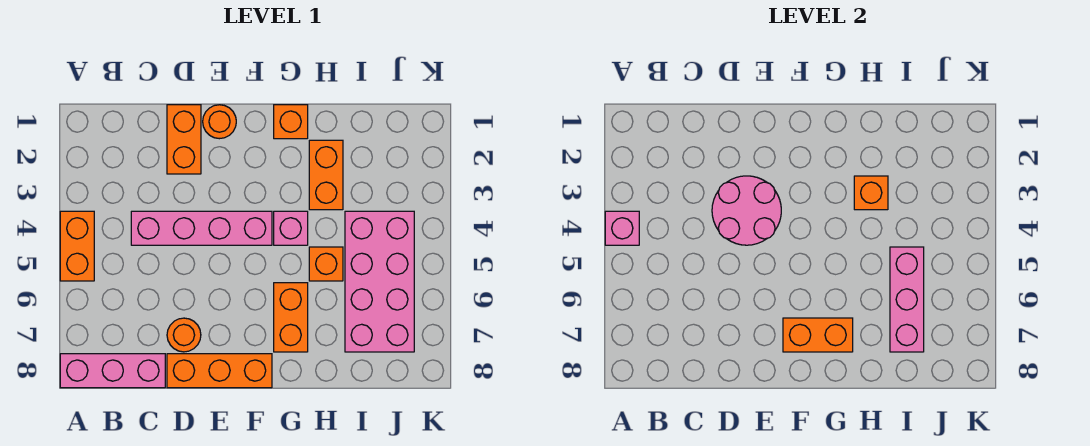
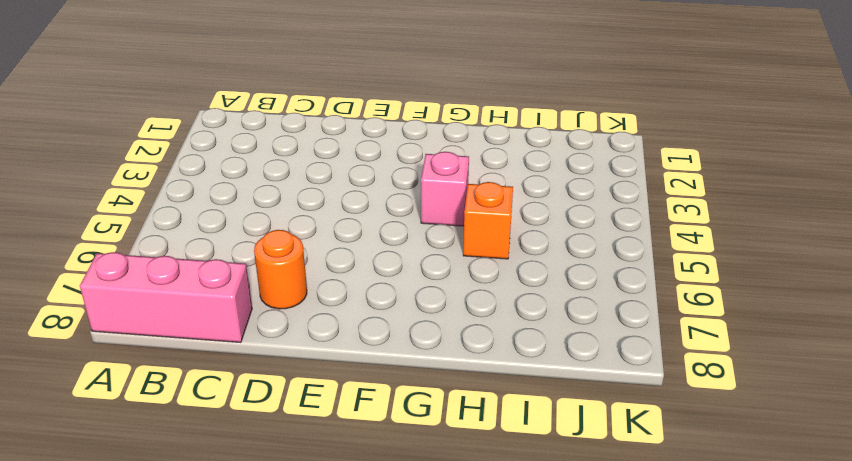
none -> orange 1x2 brick [60,211,94,281]
none -> pink 1x4 brick [131,211,272,245]
none -> orange 1x2 brick [167,105,201,174]

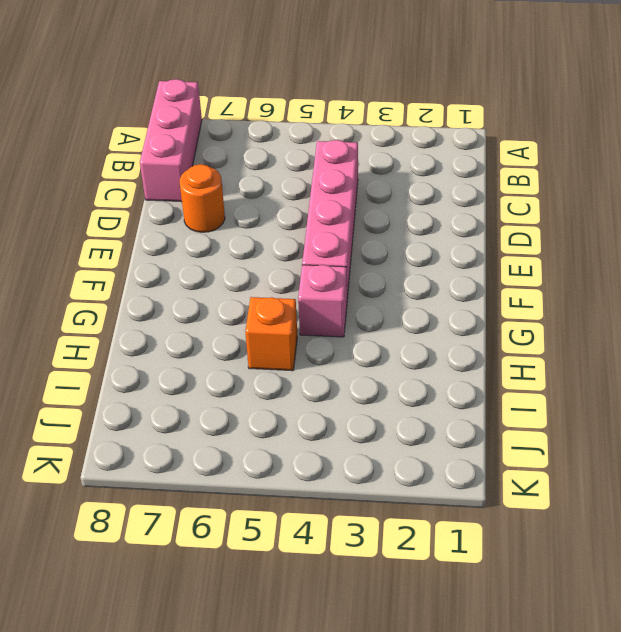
none -> orange 1x2 brick [60,211,94,281]
none -> orange 1x2 brick [167,105,201,174]
none -> orange 1x3 brick [167,354,272,388]

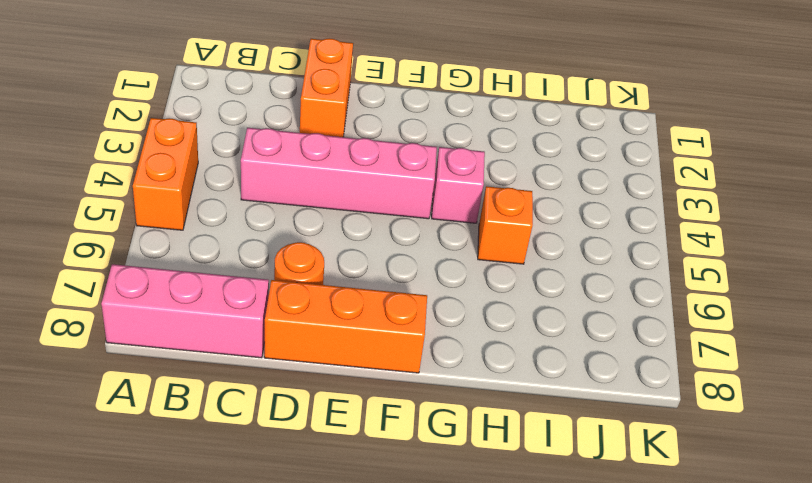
none -> orange 1x1 round brick [203,105,236,139]
none -> orange 1x1 brick [274,105,308,139]
none -> orange 1x2 brick [274,283,308,352]

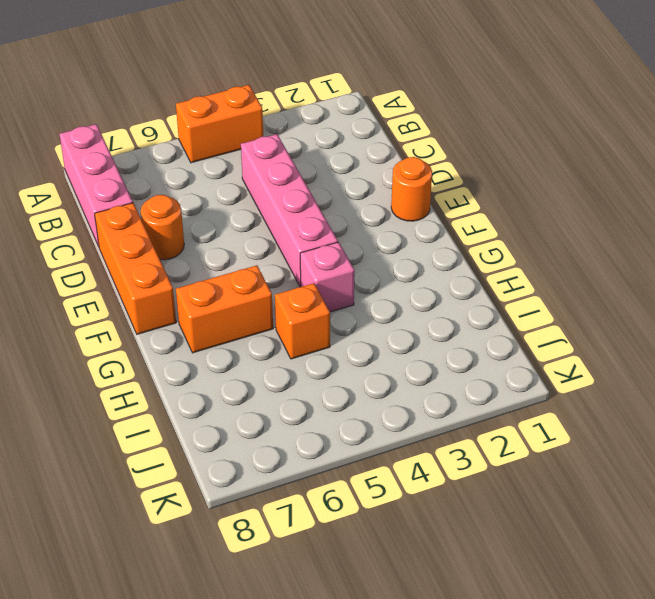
none -> orange 1x2 brick [167,105,201,174]
none -> orange 1x1 brick [274,105,308,139]
none -> orange 1x2 brick [309,140,343,210]

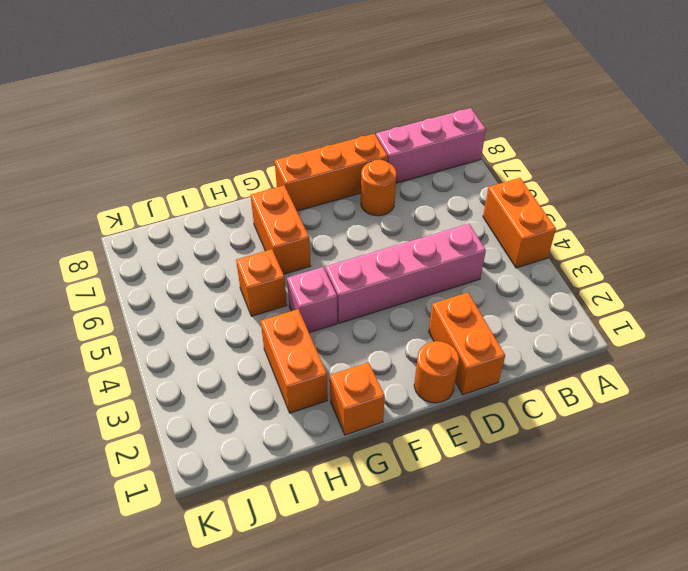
none -> pink 2x4 brick [345,211,414,352]
none -> pink 1x1 brick [605,211,639,245]
none -> pink 2x2 round brick [712,176,781,245]

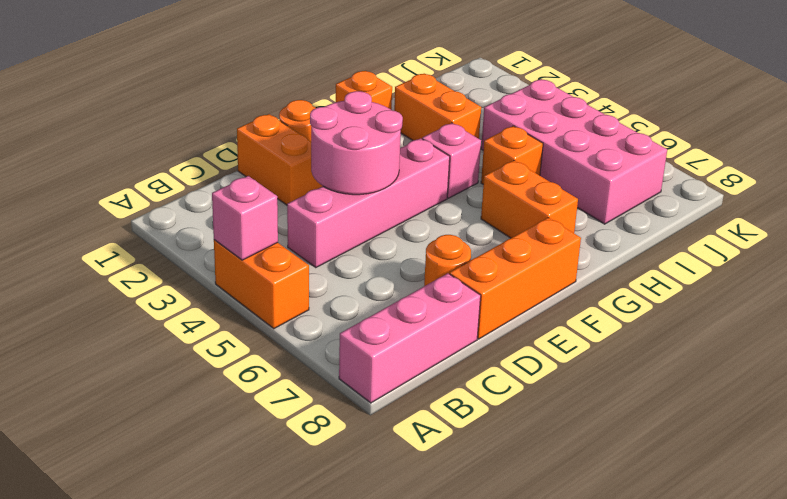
none -> orange 1x2 brick [783,318,853,352]
none -> orange 1x1 brick [854,176,888,210]
none -> pink 1x3 brick [890,247,924,352]

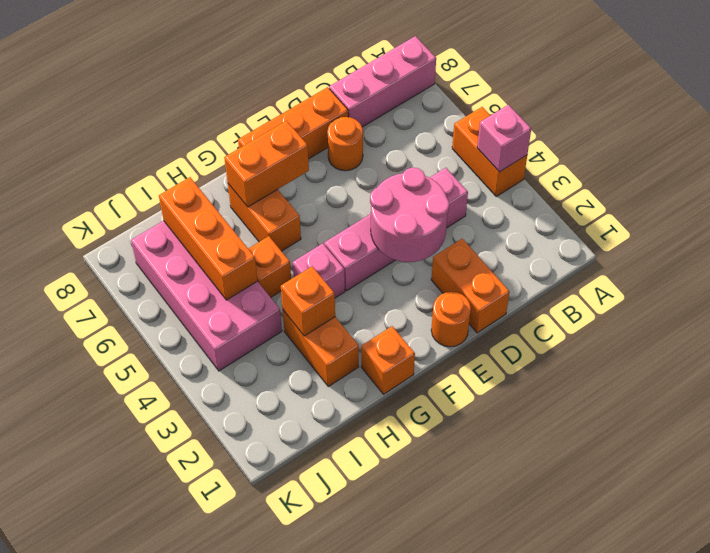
orange 1x3 brick [159,177,258,300] -> pink 1x3 brick [890,247,924,352]

